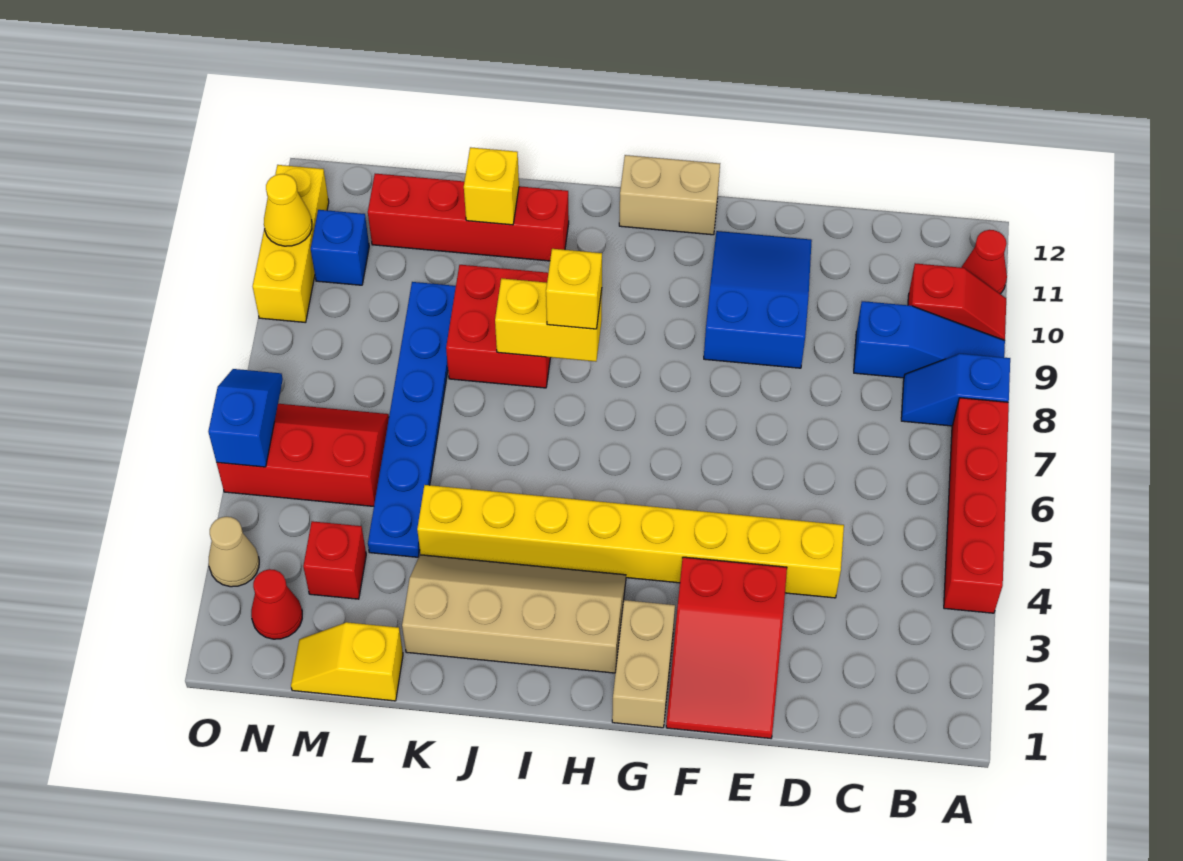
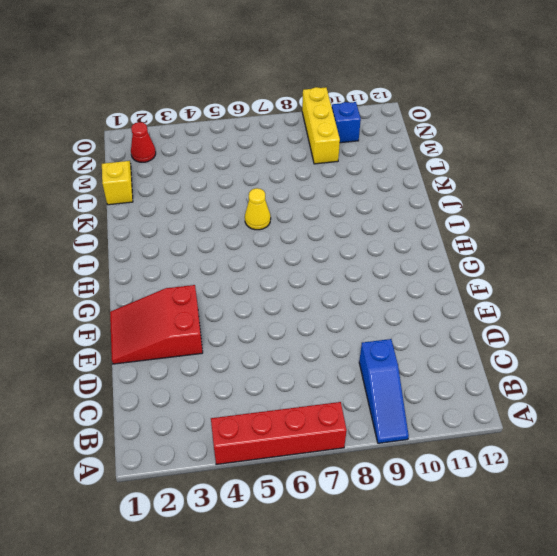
yellow 1x1 cone [245,188,271,230] -> yellow 1x1 cone moved to [264,174,312,246]
yellow 1x3 brick [302,87,340,164] -> yellow 1x3 brick turned to [253,165,329,323]
none -> blue 1x2 slope [901,354,1010,426]
none -> red 1x2 slope [908,263,1006,340]
none -> red 1x1 cone [961,230,1007,294]

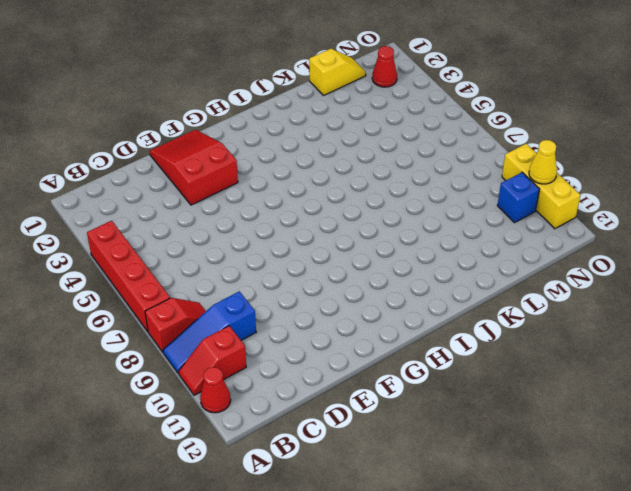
red 1x2 slope [145,298,206,352] -> blue 1x2 slope [901,354,1010,426]
none -> yellow 1x8 brick [417,485,844,598]
none -> blue 2x3 slope [704,231,812,368]
none -> tan 1x2 brick [612,600,675,728]

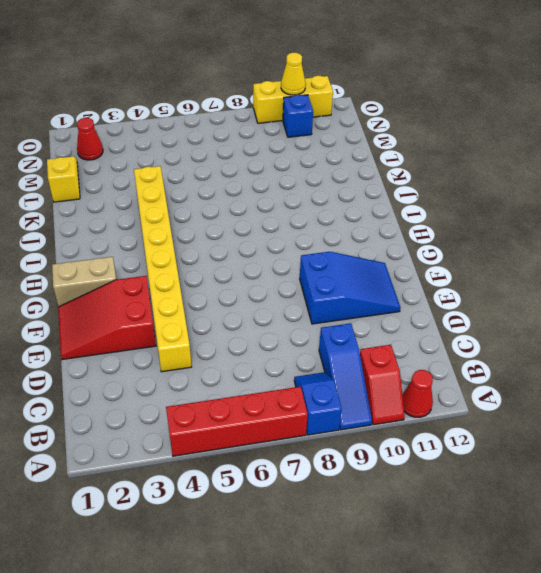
none -> tan 1x2 brick [619,155,720,235]
none -> tan 2x4 slope [402,555,626,673]
none -> red 2x2 brick [446,265,551,388]

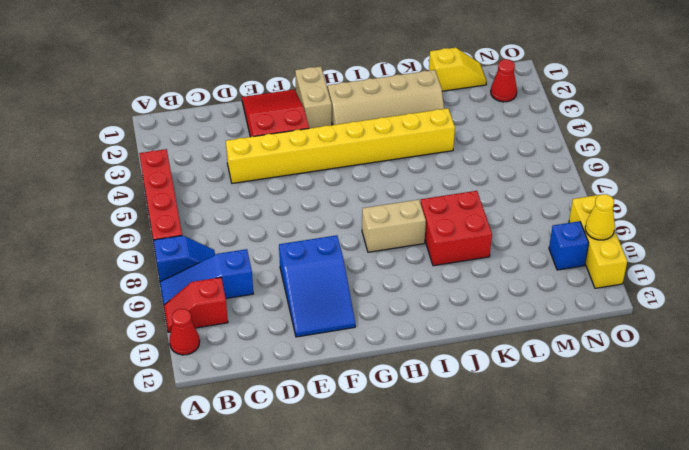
tan 1x2 brick [362,200,426,252] -> tan 1x2 brick moved to [619,155,720,235]
none -> red 1x4 brick [368,174,569,261]
none -> blue 1x6 plate [368,282,456,557]
none -> red 1x1 brick [303,521,366,599]

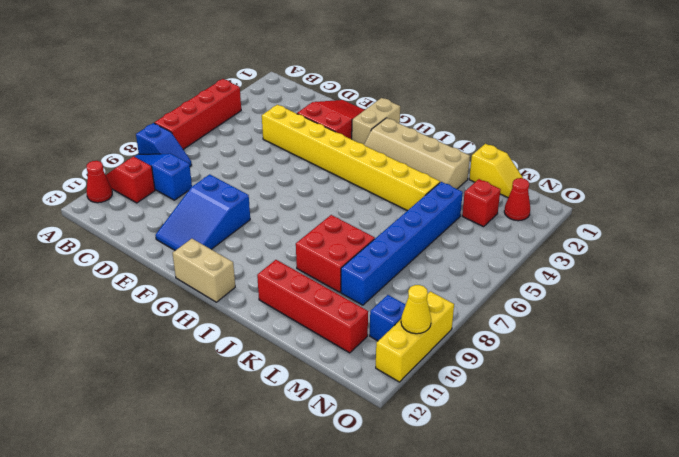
blue 1x6 brick [341,182,463,305] -> blue 1x6 plate [368,282,456,557]
none -> red 2x3 slope [217,404,389,506]
none -> tan 1x1 cone [208,517,259,587]
none -> yellow 1x2 brick [495,278,602,362]

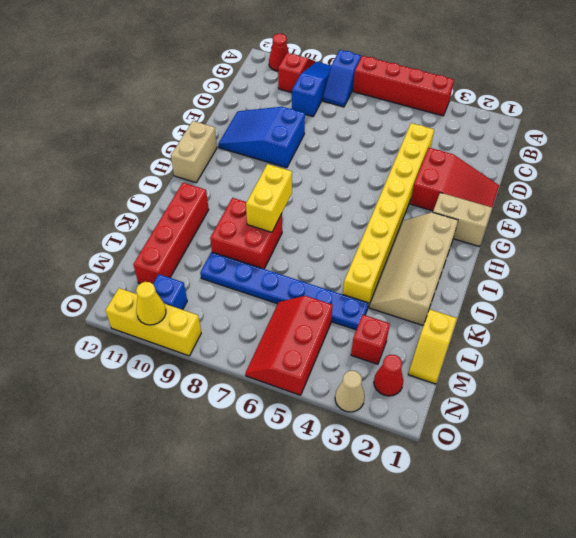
none -> yellow 1x1 brick [464,147,519,225]
none -> blue 1x2 slope [208,369,283,467]
none -> yellow 1x1 brick [546,249,602,329]

